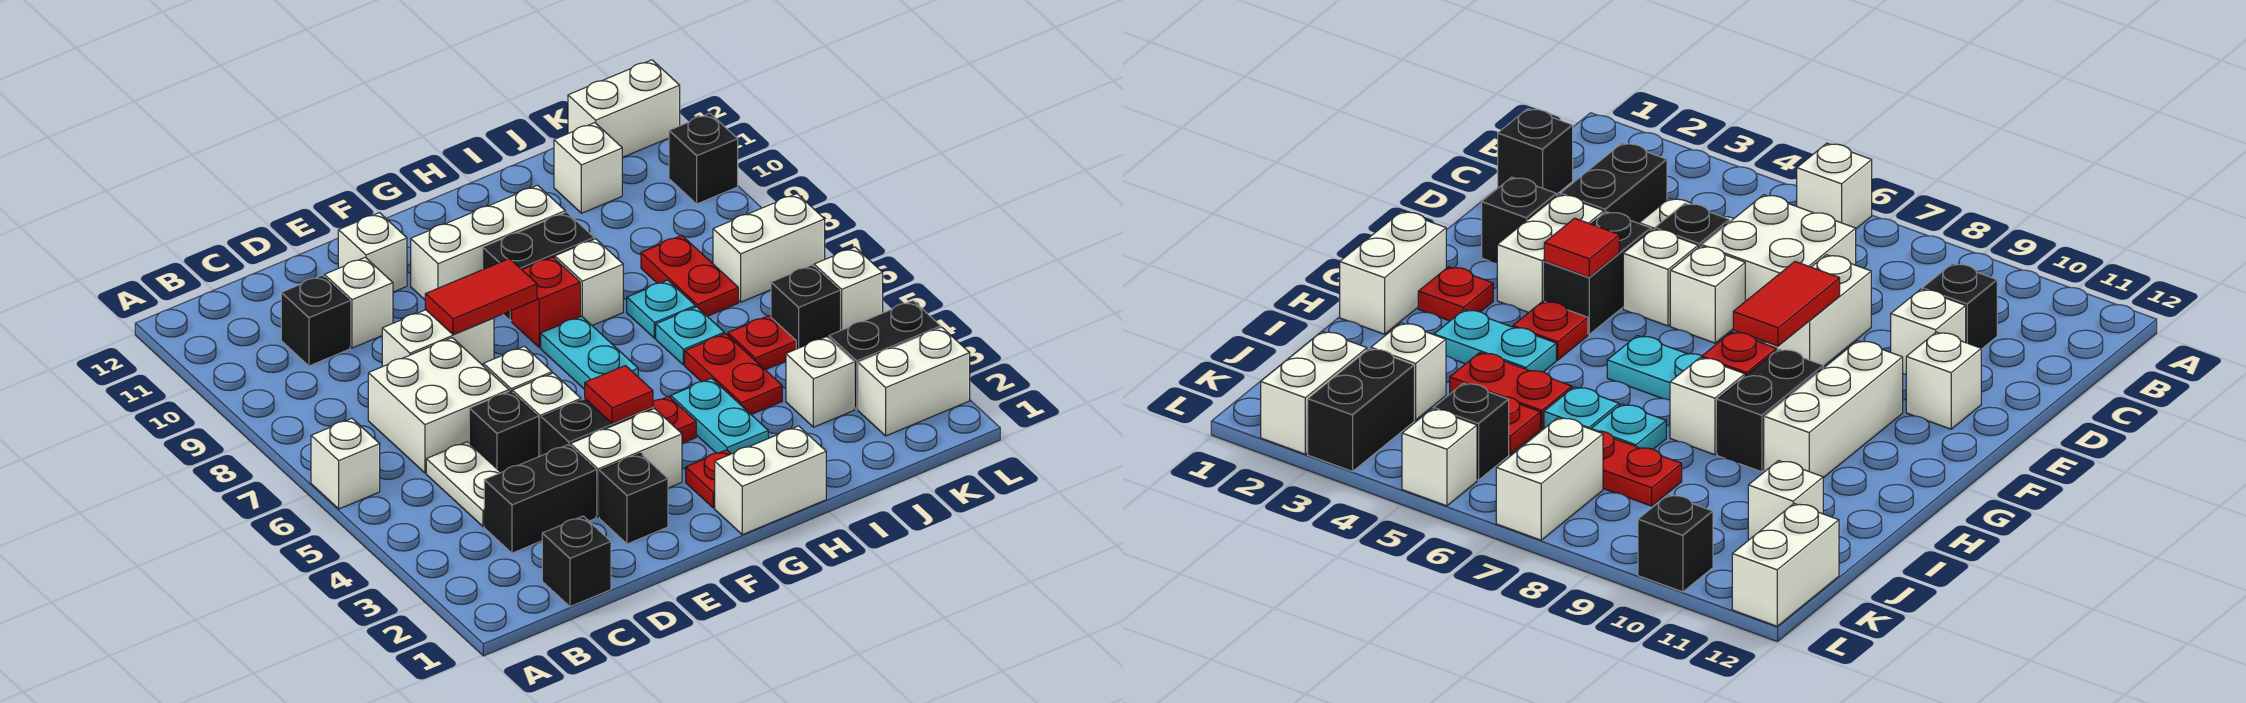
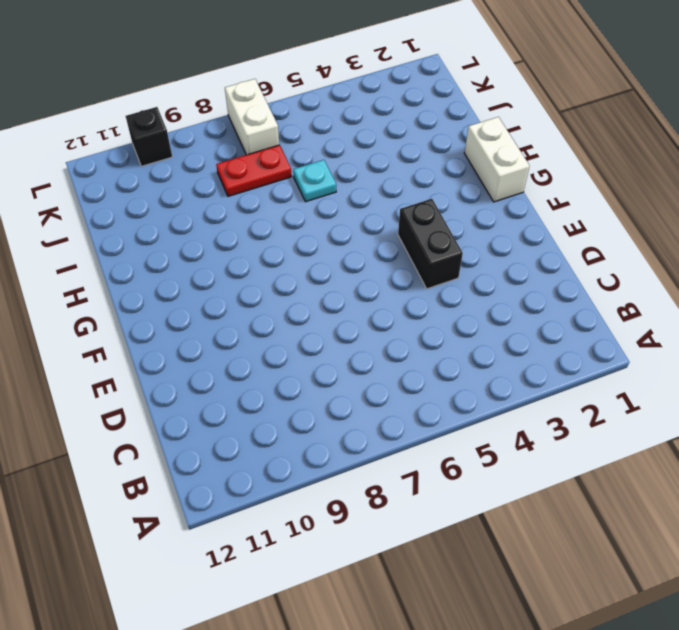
none -> white 1x1 brick [311,418,380,509]
none -> black 1x1 brick [542,516,611,607]
none -> black 1x2 brick [484,445,596,553]
none -> white 1x2 plate [426,442,501,526]

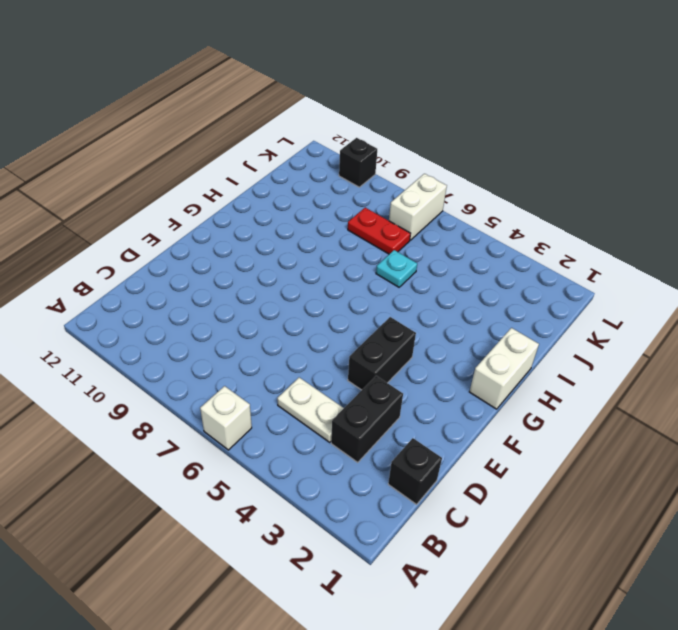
none -> white 2x2 brick [368,338,509,473]
none -> black 1x1 brick [281,275,350,366]
none -> black 1x1 brick [469,391,538,472]
none -> white 1x2 brick [382,310,494,367]

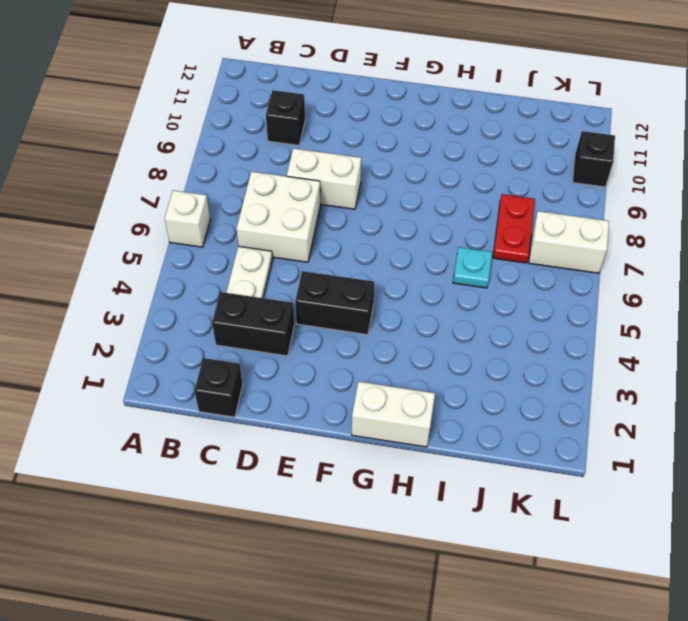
none -> black 1x1 brick [469,391,538,472]
none -> white 1x1 brick [324,257,393,348]
none -> black 1x1 brick [599,453,668,544]
none -> white 1x2 brick [570,409,682,517]

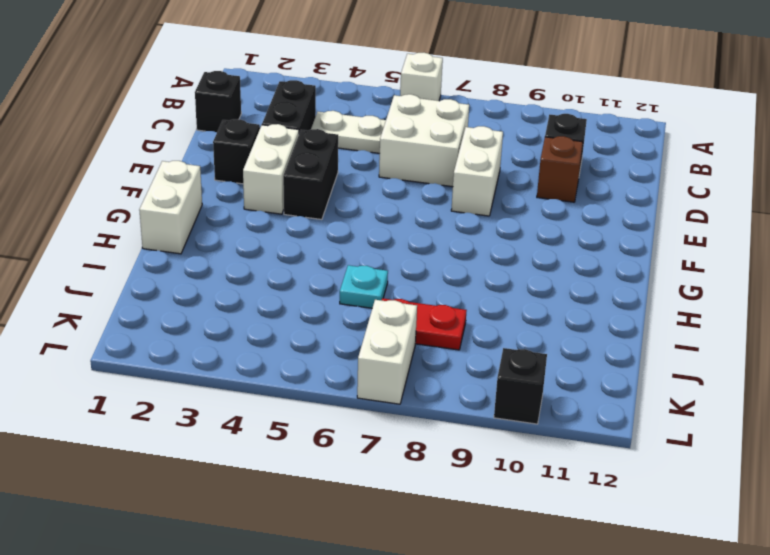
brown 1x1 brick [537,136,583,202] -> white 1x1 brick [324,257,393,348]
none -> black 1x1 brick [469,391,538,472]
none -> white 1x1 brick [512,373,581,457]
none -> white 1x1 brick [483,346,552,392]
none -> white 1x1 brick [338,213,407,292]

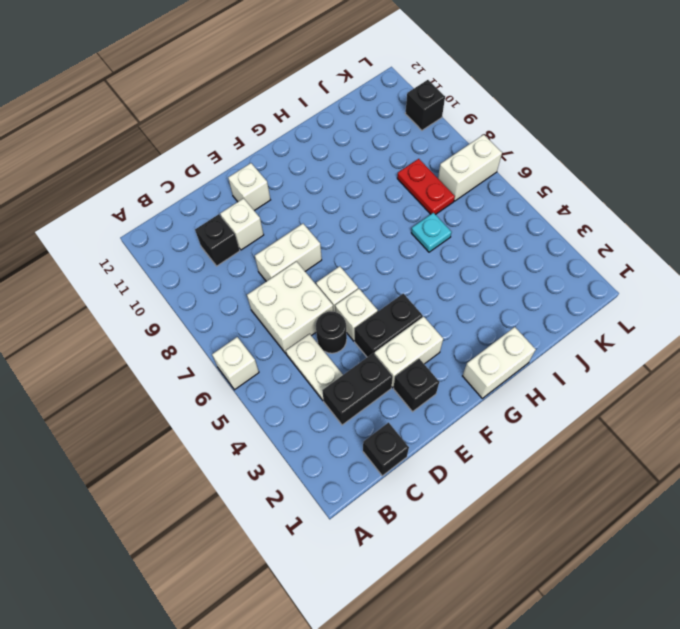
black 1x1 round brick [316,312,347,353] -> black 1x1 brick [469,391,538,472]
none -> white 1x3 brick [411,185,565,300]
none -> red 1x1 plate [686,450,731,508]
none -> red 1x1 plate [653,396,696,443]
none -> cyan 1x2 plate [541,316,638,389]

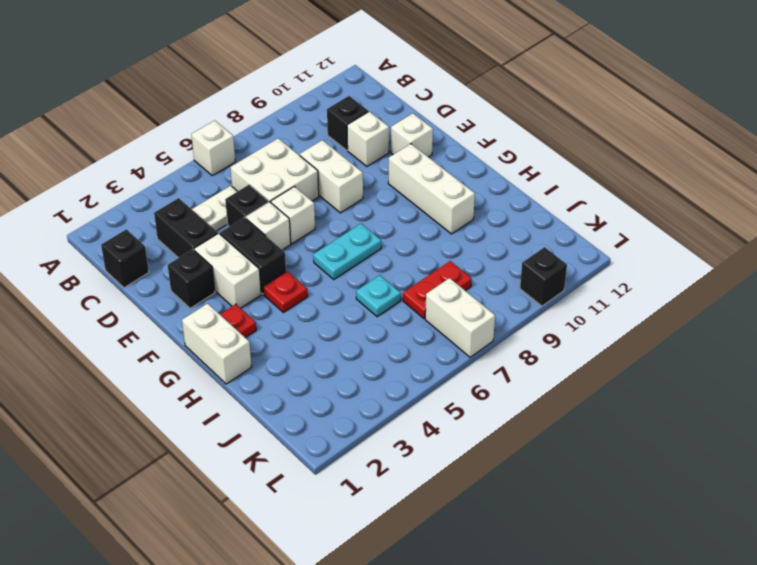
none -> red 1x1 brick [512,257,580,347]
none -> black 1x2 brick [483,212,594,321]
none -> cyan 1x2 plate [671,378,768,454]
none -> white 1x1 brick [555,239,623,325]

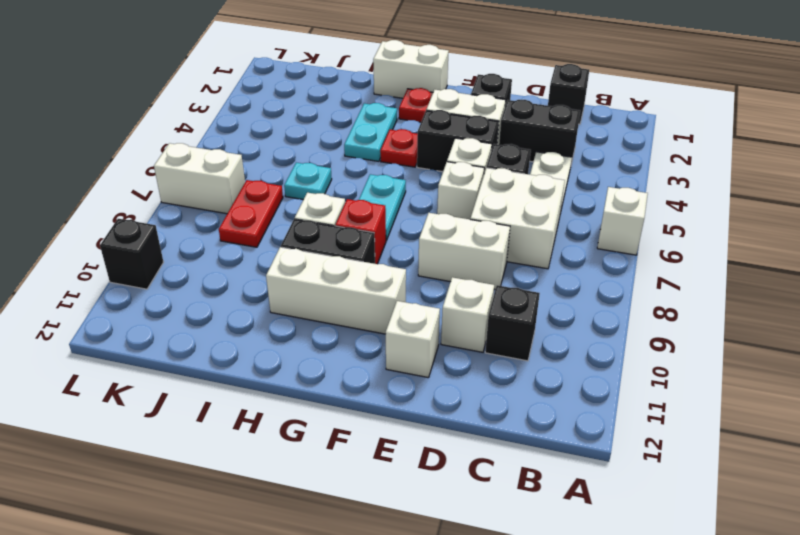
none -> red 1x2 plate [685,334,782,414]
none -> cyan 1x1 plate [627,280,695,338]
none -> white 1x1 brick [786,337,854,427]
none -> red 1x1 plate [728,316,796,370]

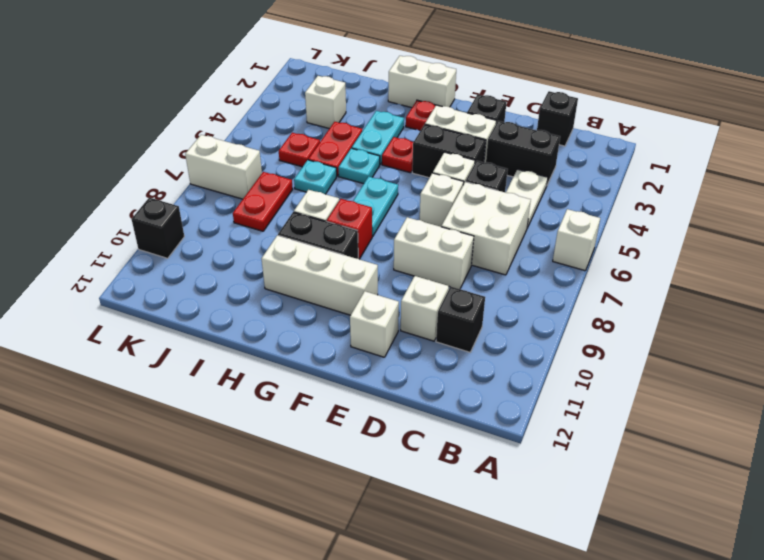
cyan 1x1 plate [338,148,380,184] -> cyan 1x1 plate moved to [627,280,695,338]
none -> white 1x1 brick [554,123,622,213]
none -> white 1x2 brick [858,327,970,436]
none -> black 1x2 brick [829,301,941,409]
none -> black 1x1 brick [771,265,840,349]

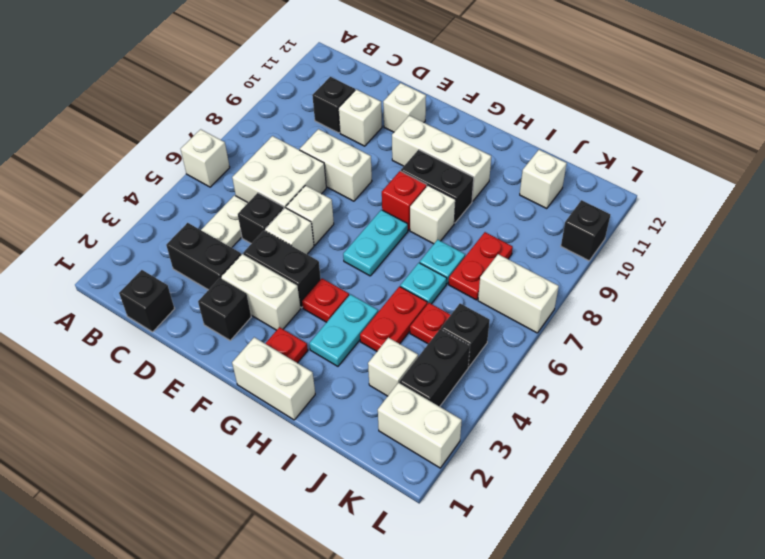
black 1x2 brick [399,329,470,407] -> black 1x2 brick turned to [829,301,941,409]
none -> white 1x2 brick [568,60,680,157]
none -> white 1x1 brick [814,247,883,331]
none -> red 1x2 tile [425,259,537,335]
none -> red 1x1 tile [585,366,653,424]

